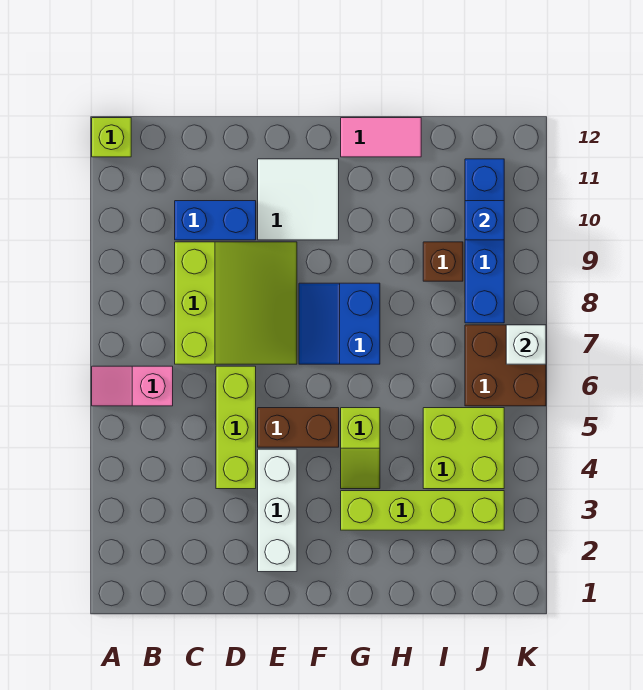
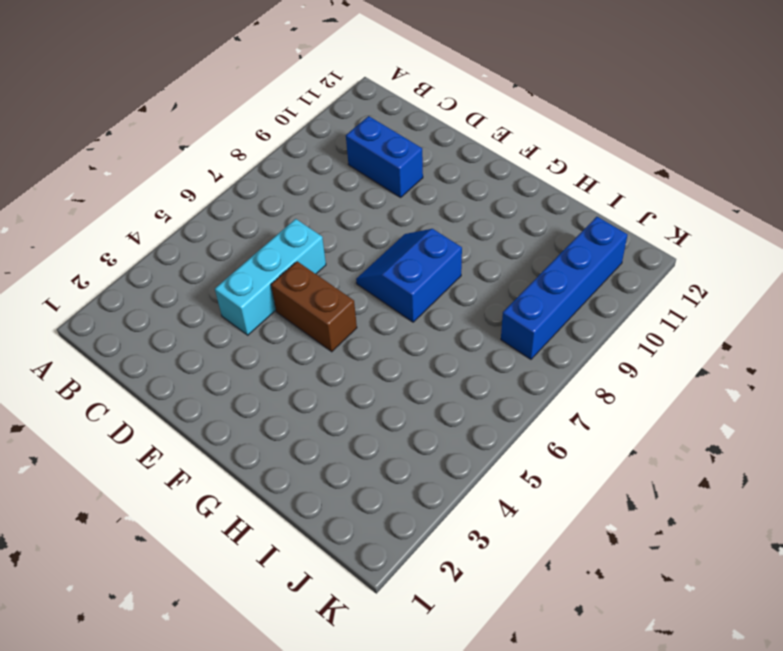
cyan 1x3 brick [215,219,326,335] -> lime 1x3 brick [216,366,256,489]
none -> pink 1x2 slope [92,366,173,406]
none -> lime 1x1 brick [92,118,131,157]
none -> lime 3x3 slope [175,242,297,364]

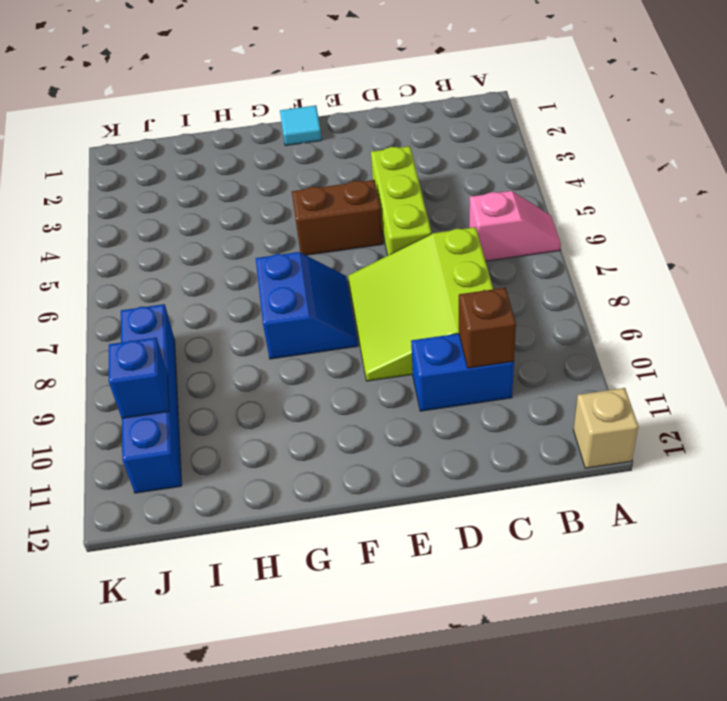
tan 1x1 brick [573,388,638,468] -> lime 1x1 brick [92,118,131,157]
brown 1x1 brick [459,288,516,368] -> brown 1x1 brick moved to [423,242,463,281]
cyan 1x1 tile [280,105,322,146] -> none
none -> white 1x3 brick [258,449,297,572]
none -> white 2x2 tile [258,159,339,240]
none -> lime 1x4 brick [341,491,504,530]

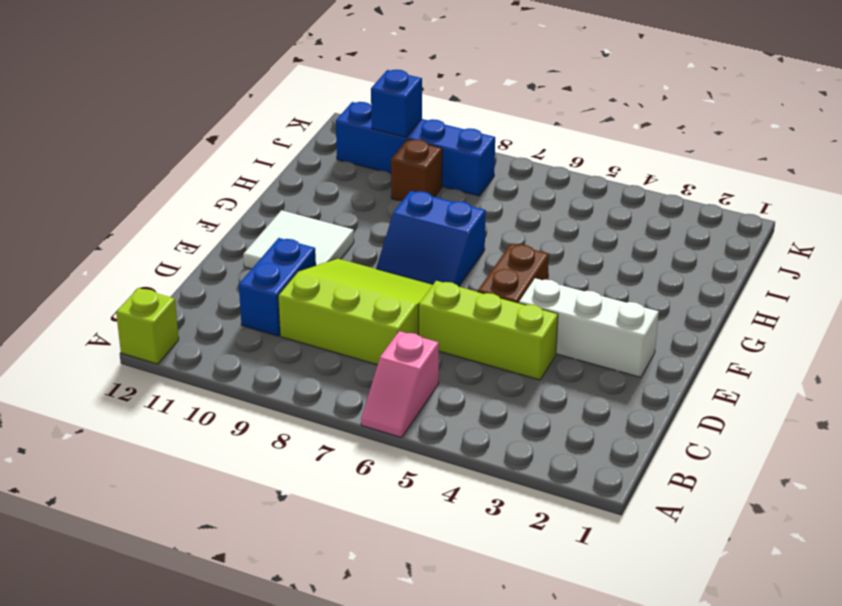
none -> lime 1x4 brick [341,491,504,530]
none -> lime 1x2 slope [341,408,380,489]
none -> pink 1x2 tile [341,118,421,157]

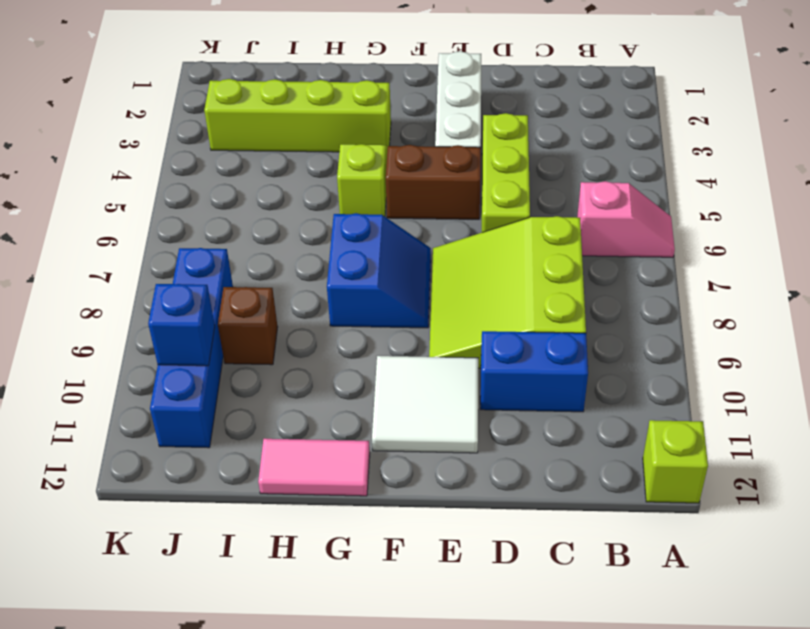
none -> lime 2x2 brick [423,408,504,489]
none -> brown 2x2 brick [465,325,546,406]
none -> white 1x1 brick [506,325,546,364]

